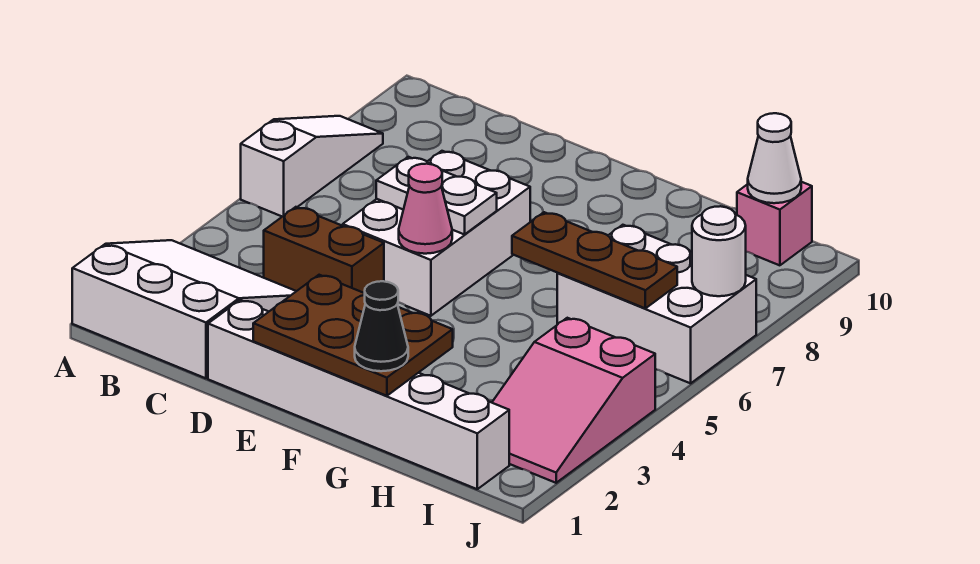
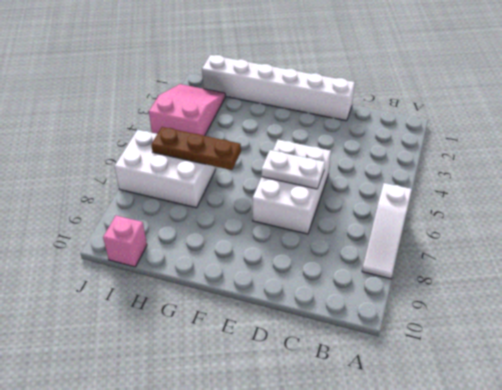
none -> white 3x3 slope [72,240,296,378]
none -> brown 1x2 brick [264,207,384,293]
none -> brown 2x3 plate [253,275,453,396]

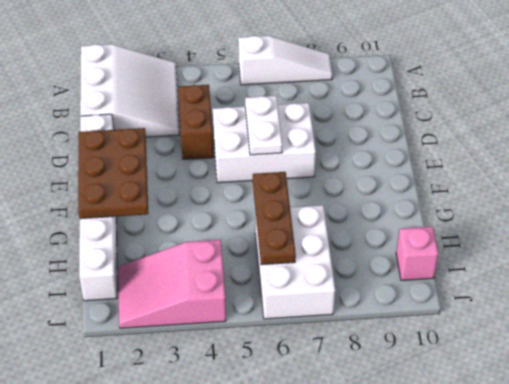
none -> pink 1x1 cone [399,164,452,254]
none -> white 1x1 cone [748,113,801,203]
none -> white 1x1 round brick [692,206,746,296]

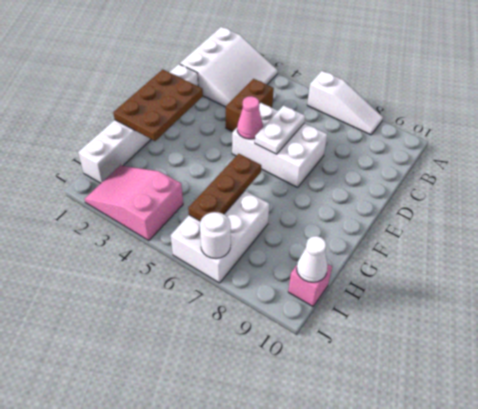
none -> black 1x1 cone [355,281,408,371]

